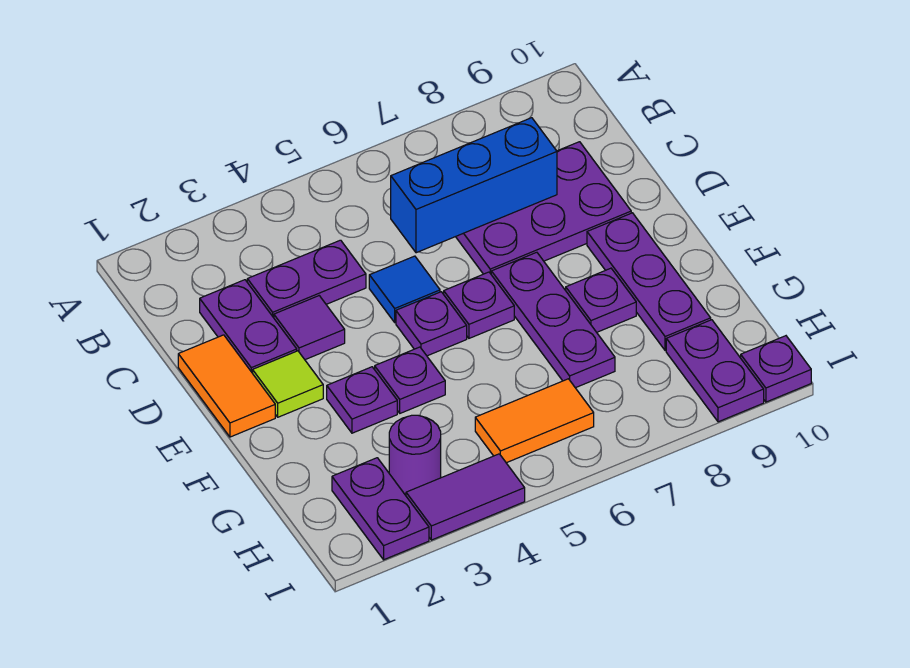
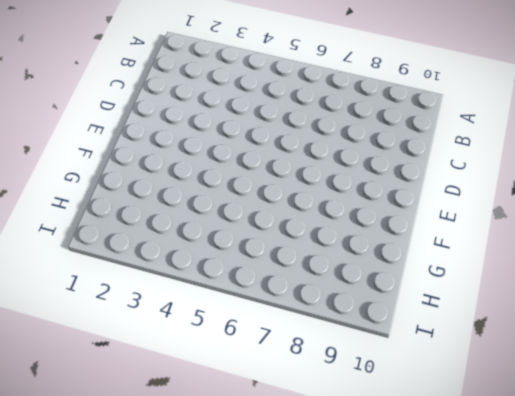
none -> purple 1x2 plate [200,280,297,373]
none -> purple 1x2 plate [247,240,366,318]
none -> purple 2x3 plate [456,142,631,274]

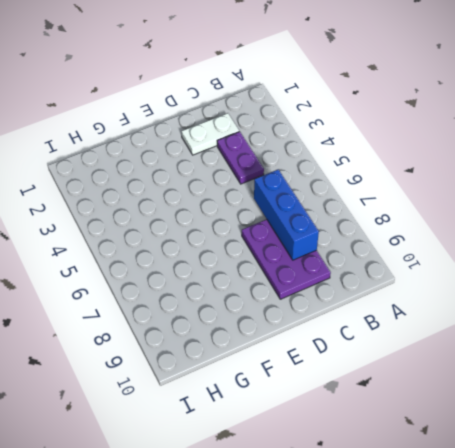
white 1x2 plate [182,113,239,155] -> purple 1x2 plate [200,280,297,373]
none -> orange 1x2 tile [178,335,275,437]
none -> purple 1x1 tile [274,296,345,360]
none -> blue 1x1 tile [369,256,440,322]

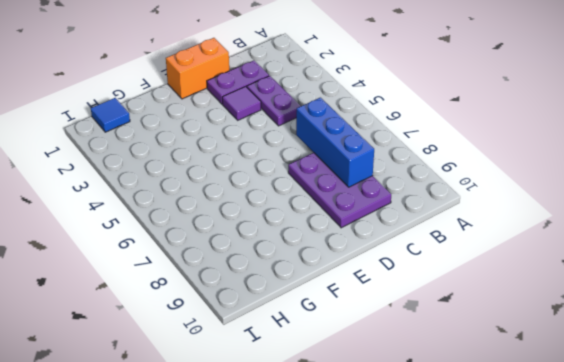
orange 1x2 brick [166,38,229,99] -> orange 1x2 tile [178,335,275,437]
blue 1x1 tile [91,98,130,132] -> blue 1x1 tile moved to [369,256,440,322]
none -> lime 1x1 tile [253,351,323,417]
none -> purple 1x1 plate [396,292,467,356]
none -> purple 1x1 plate [444,272,514,338]

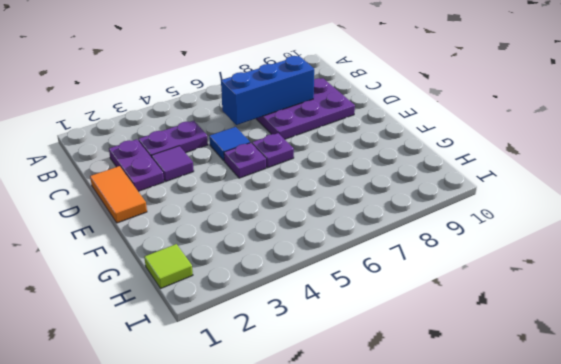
lime 1x1 tile [144,244,193,289] -> lime 1x1 tile moved to [253,351,323,417]
none -> purple 1x3 plate [491,252,615,388]
none -> purple 1x3 plate [587,213,711,351]
none -> purple 1x1 plate [327,367,397,433]

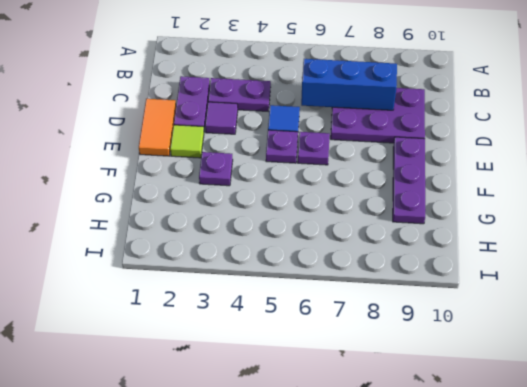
none -> purple 1x3 plate [491,252,615,388]
none -> purple 1x1 plate [375,347,445,413]
none -> purple 1x1 plate [566,268,636,332]

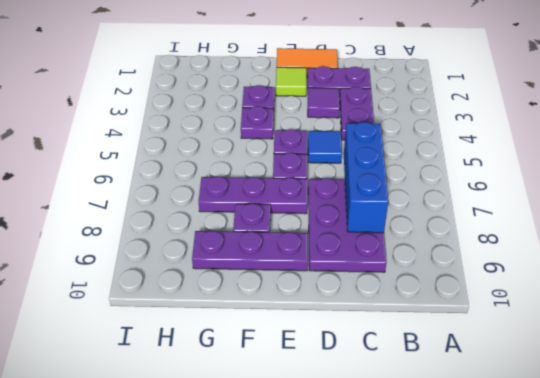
none -> purple 1x2 plate [332,458,429,560]
none -> purple 1x1 round brick [389,415,441,495]
none -> orange 1x2 tile [475,379,594,463]

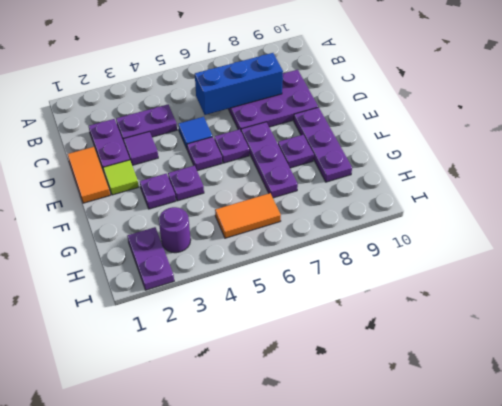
none -> purple 1x2 plate [666,320,764,422]
none -> purple 1x2 tile [406,454,525,540]
none -> purple 1x1 plate [741,336,811,402]

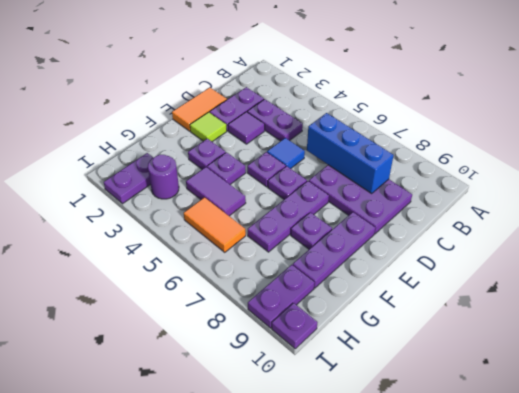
purple 1x2 tile [186,167,246,216] -> purple 1x2 tile moved to [406,454,525,540]

